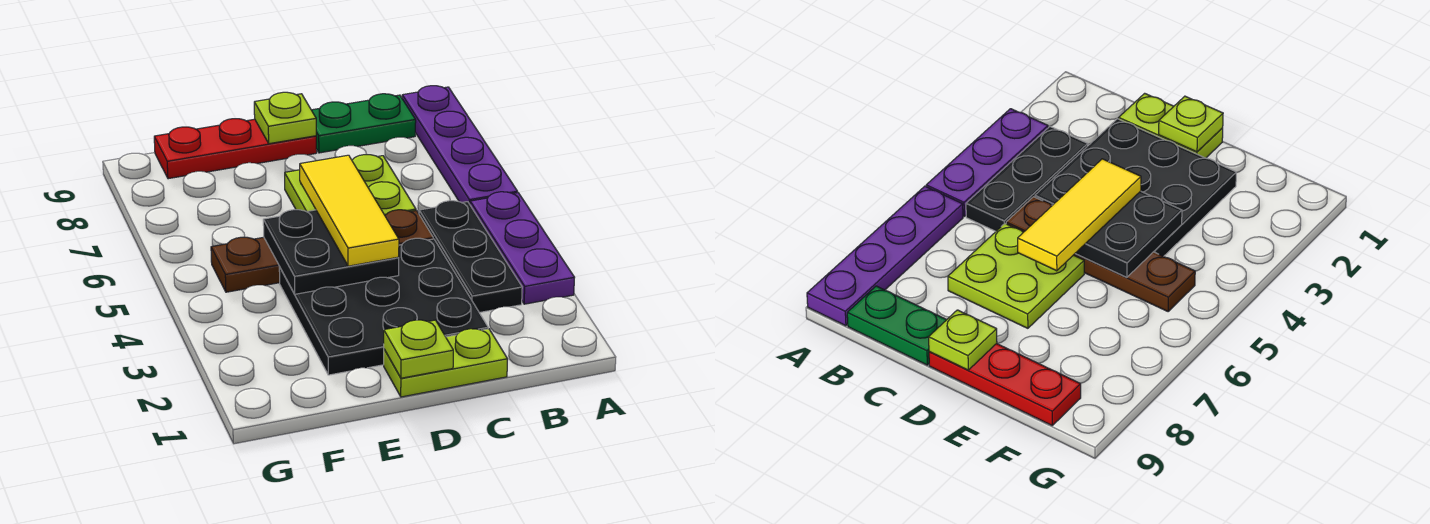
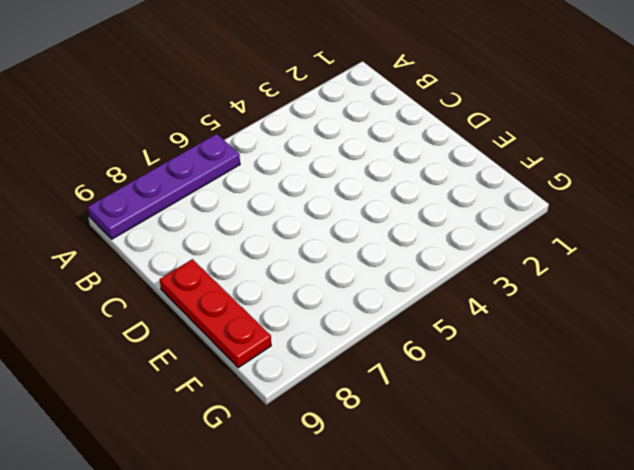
none -> purple 1x3 plate [470,192,575,304]
none -> black 1x3 plate [419,201,522,313]
none -> green 1x2 plate [312,94,416,153]

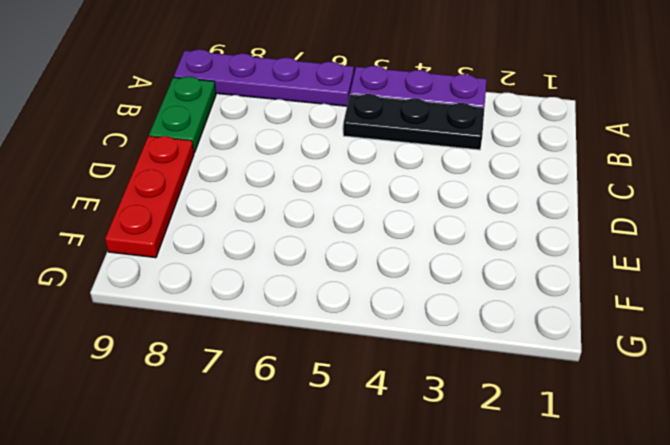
none -> lime 1x2 plate [384,329,508,397]
none -> black 3x3 plate [279,238,488,375]
none -> brown 1x4 plate [211,210,433,292]

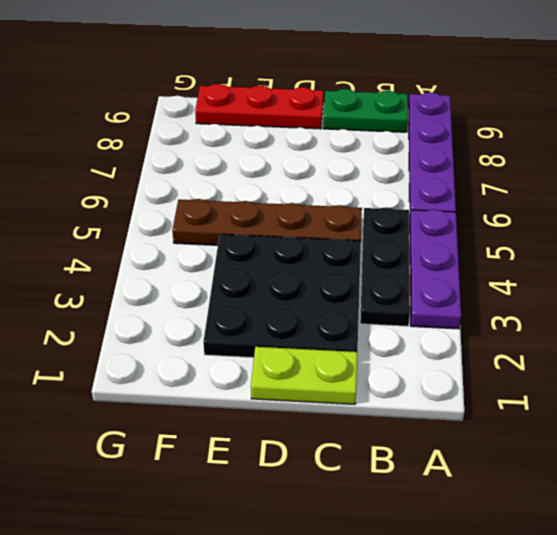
none -> lime 2x2 plate [285,154,416,215]
none -> lime 1x1 plate [384,320,453,378]
none -> black 2x2 plate [263,210,399,294]

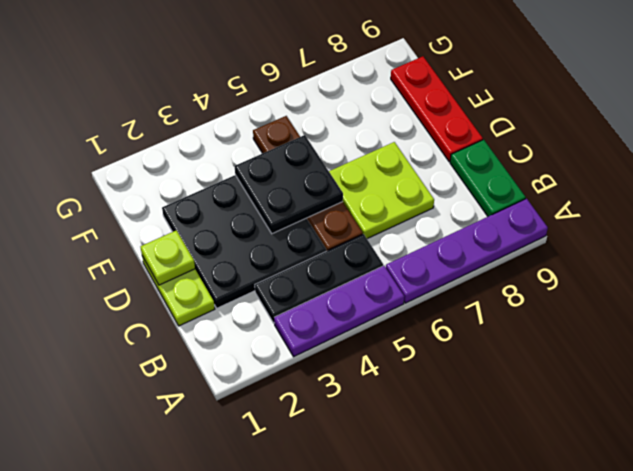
none -> lime 1x1 plate [254,92,316,144]
none -> yellow 1x3 tile [300,155,399,266]

